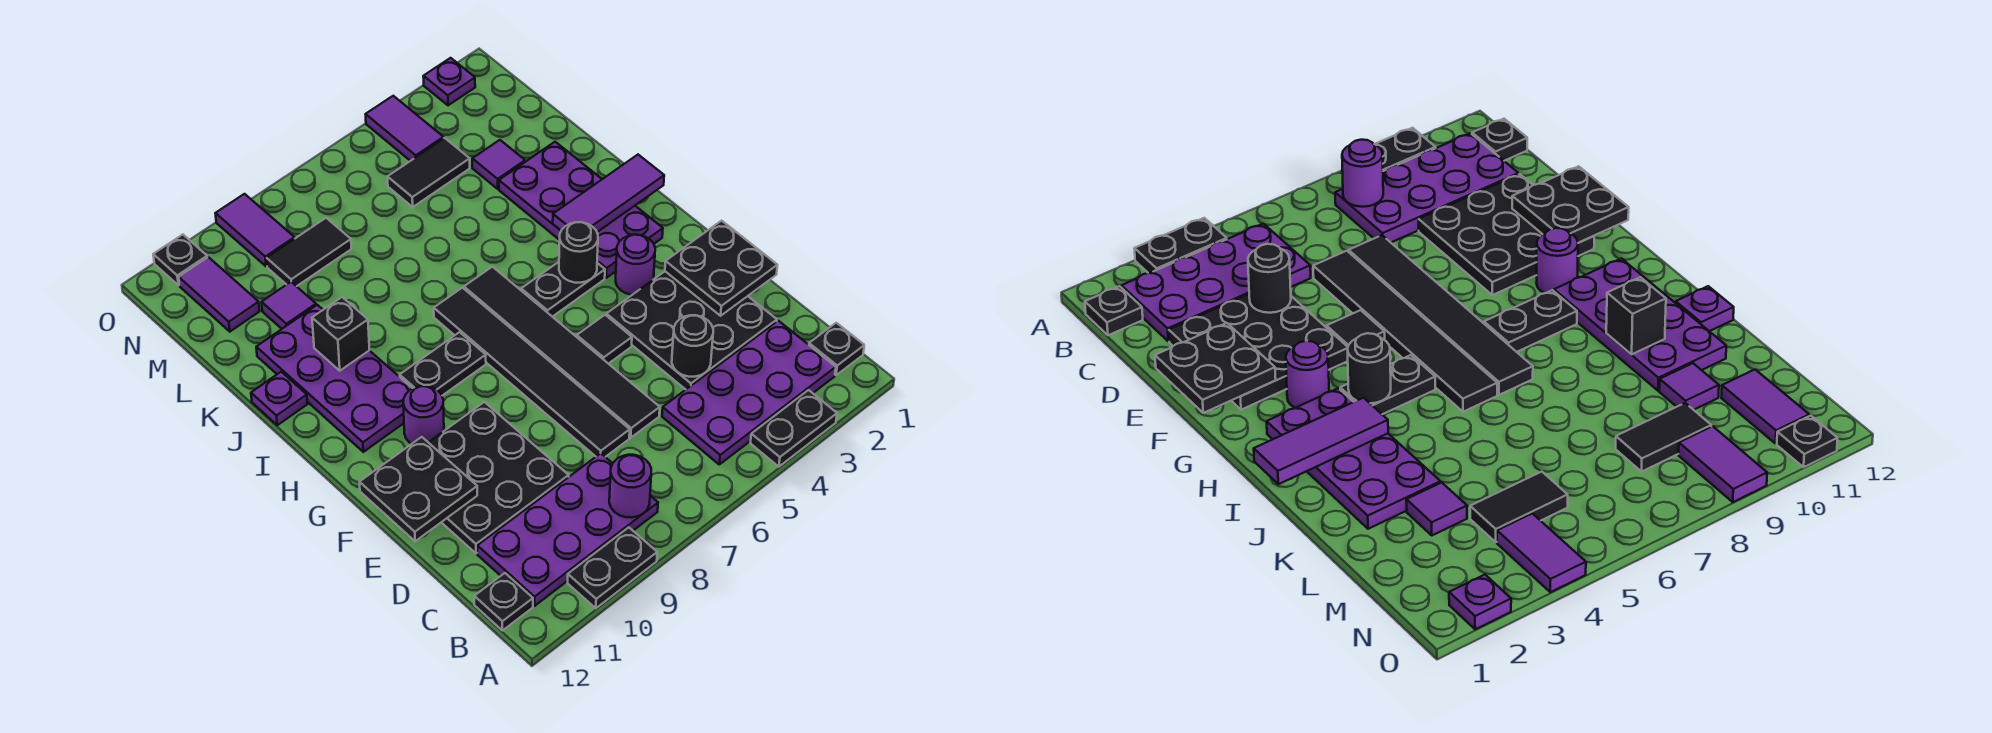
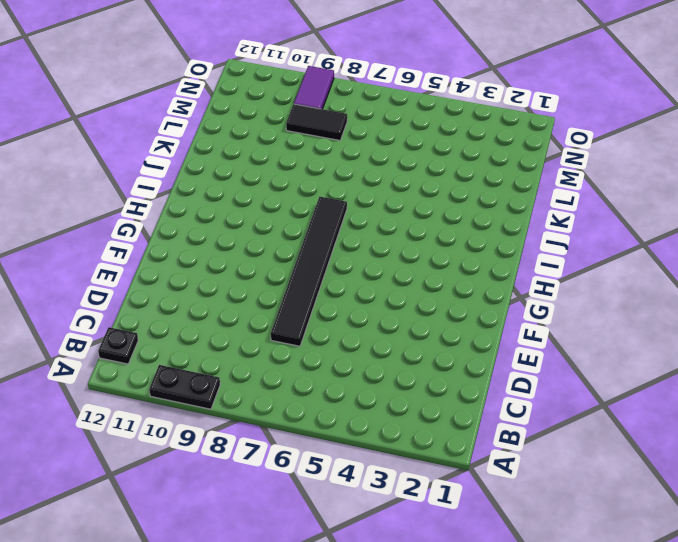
none -> black 1x2 plate [750,390,837,467]
none -> black 1x1 plate [809,323,864,375]
none -> purple 2x4 plate [662,321,836,464]
none -> purple 2x4 plate [477,453,658,606]

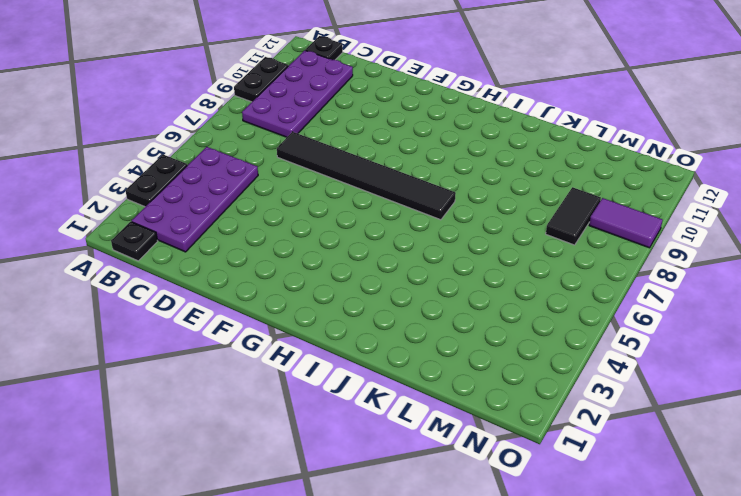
none -> black 3x3 plate [606,271,777,389]
none -> black 1x6 tile [464,267,660,438]
none -> black 3x3 plate [428,402,569,553]
none -> black 1x1 tile [577,315,632,364]

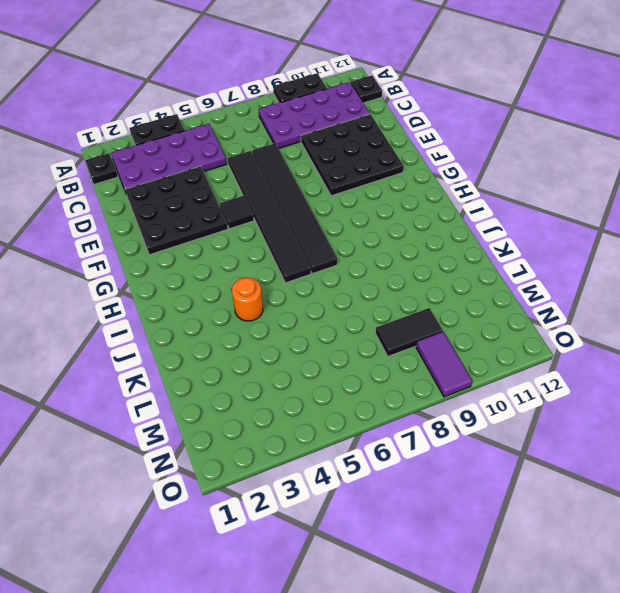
orange 1x1 round brick [232,278,263,321] -> none
none -> purple 1x1 round brick [616,235,655,295]
none -> purple 1x1 round brick [403,386,444,444]
none -> purple 2x4 plate [499,142,663,278]
none -> black 1x2 plate [521,262,605,317]

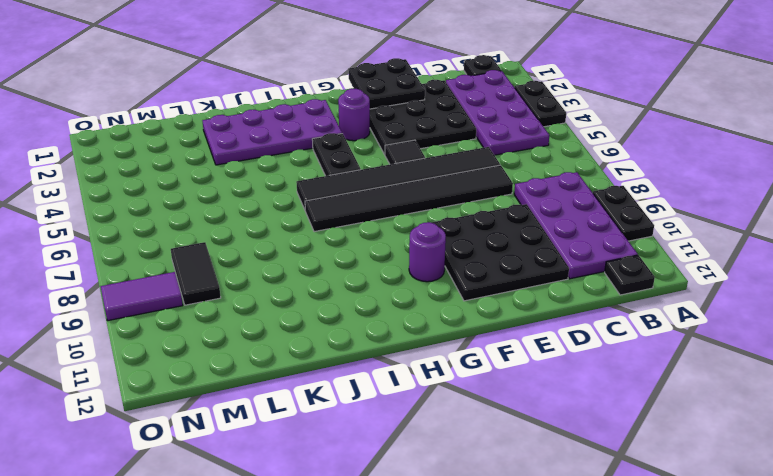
none -> black 1x2 plate [400,332,486,396]
none -> purple 2x4 plate [256,305,412,452]
none -> purple 1x1 plate [251,372,307,425]
none -> purple 1x1 tile [472,140,525,189]

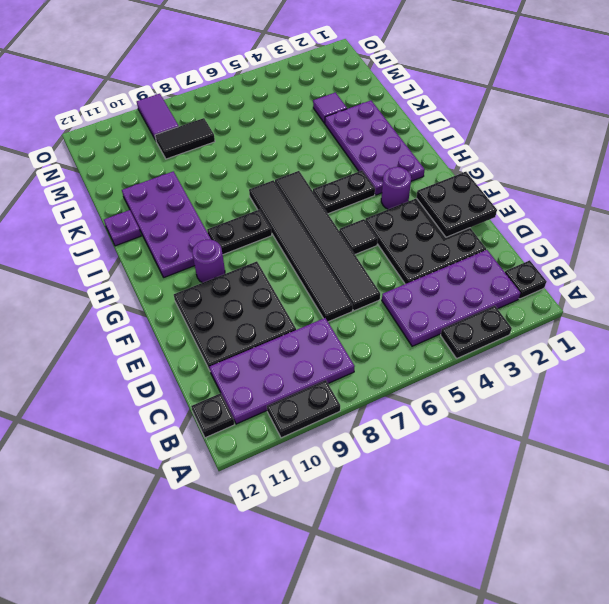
none -> purple 1x1 tile [262,282,316,329]
none -> black 1x2 tile [388,138,470,207]
none -> purple 1x2 tile [179,257,260,332]
none -> purple 1x2 tile [366,96,444,161]

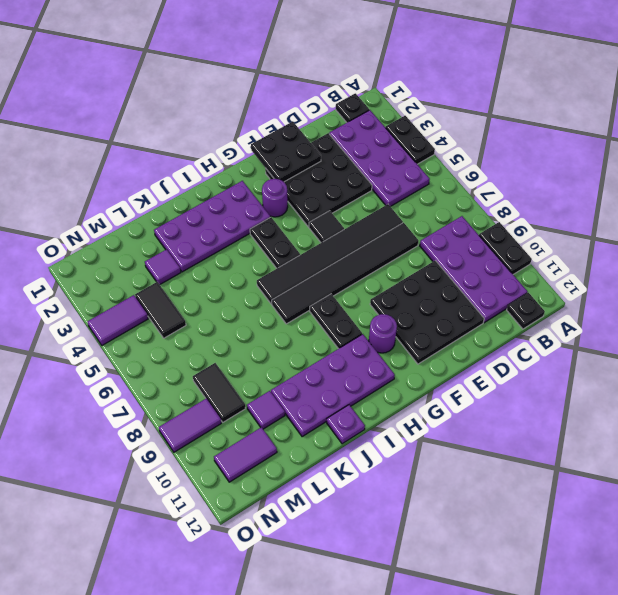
none -> purple 1x1 plate [423,58,475,105]
none -> black 1x1 plate [153,235,207,285]
none -> purple 1x1 round brick [609,455,651,518]
none -> black 1x1 round brick [672,315,713,377]

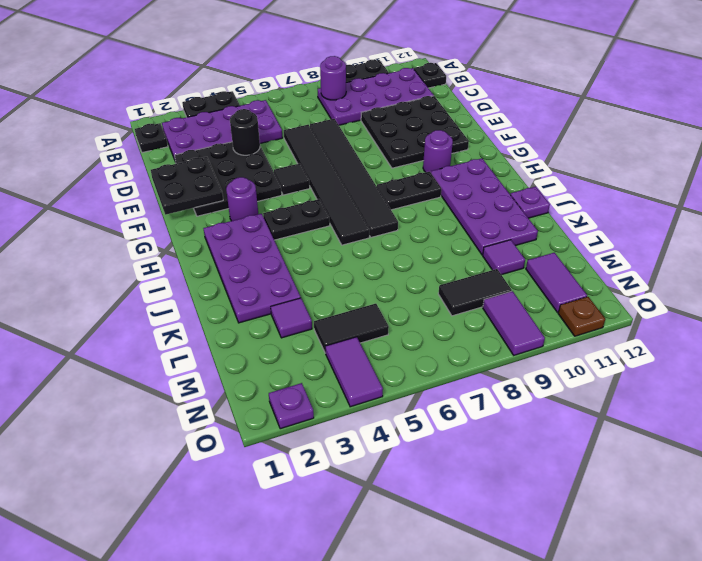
brown 1x1 plate [558,297,605,336] -> black 1x1 plate [153,235,207,285]
none -> black 2x2 plate [360,437,477,541]
none -> black 1x1 round brick [559,222,598,283]
none -> purple 1x3 tile [553,155,664,232]
none -> black 1x1 brick [312,297,369,371]

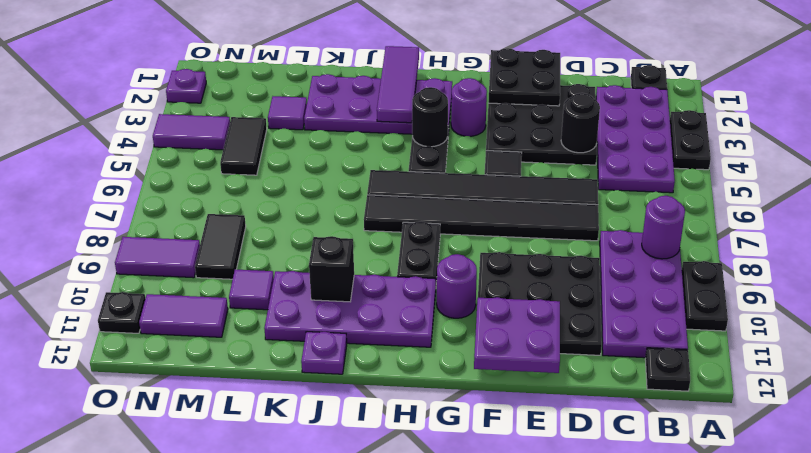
purple 2x2 plate [474,297,560,373] -> black 2x2 plate [360,437,477,541]

